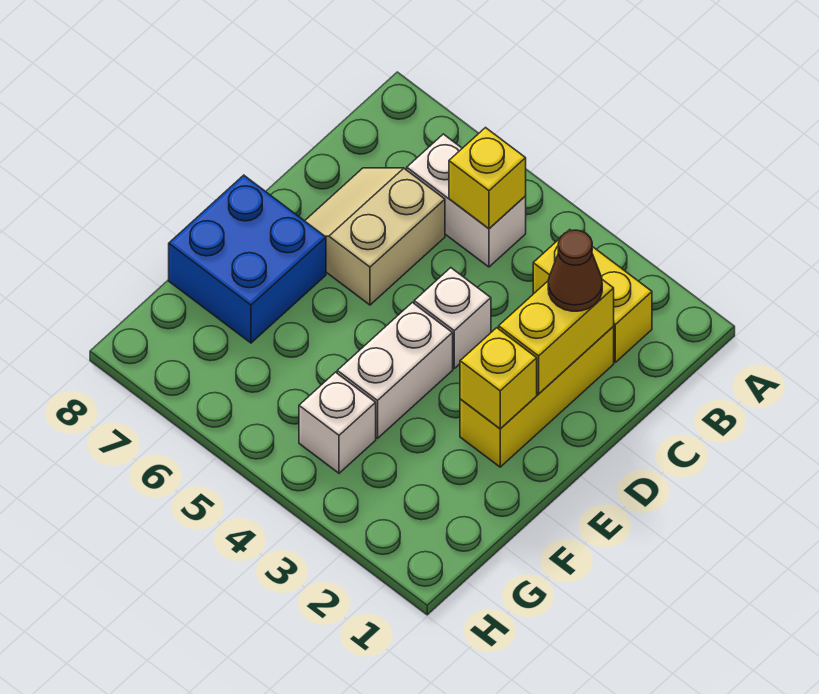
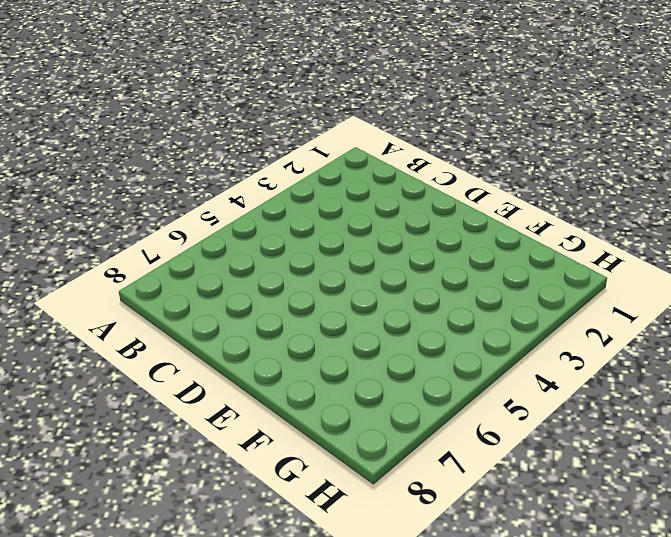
none -> yellow 1x2 brick [533,230,652,362]
none -> white 1x2 brick [407,134,526,267]
none -> yellow 1x3 brick [460,327,614,467]

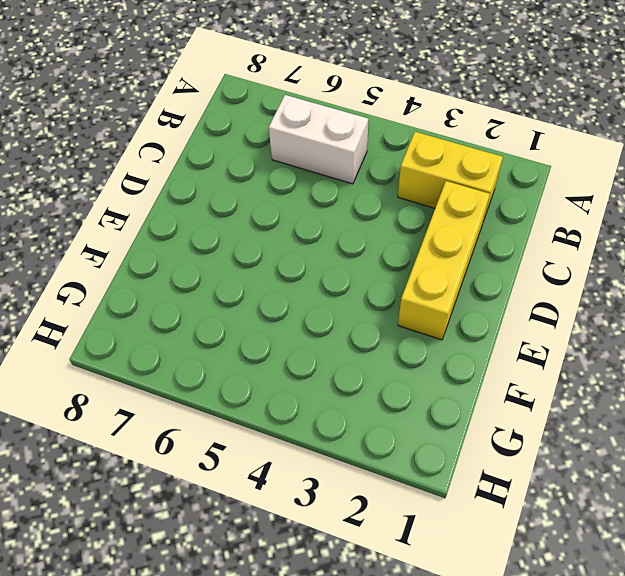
none -> tan 2x2 slope [305,168,445,305]
none -> white 1x1 brick [414,268,491,368]
none -> white 1x2 brick [337,302,453,438]

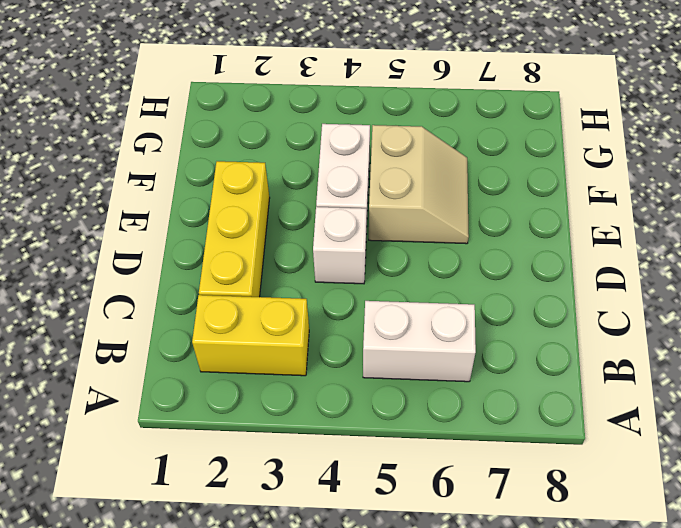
tan 2x2 slope [369,125,469,244] -> tan 2x2 slope moved to [305,168,445,305]
none -> blue 2x2 brick [169,175,326,343]
none -> white 1x1 brick [299,372,376,473]
none -> yellow 1x1 brick [449,128,526,229]

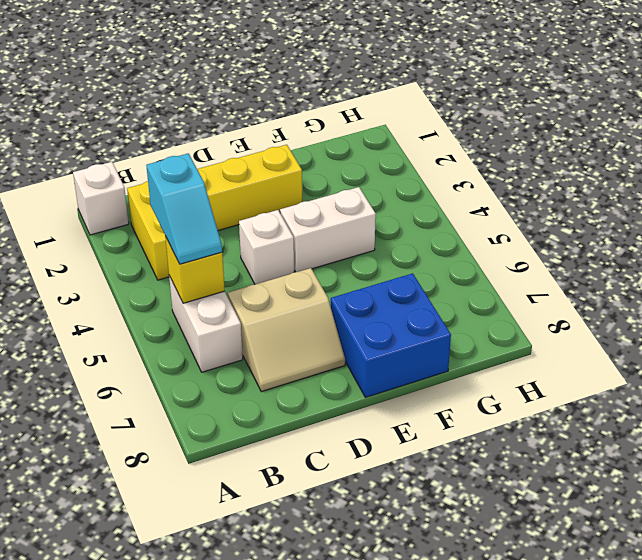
white 1x1 brick [73,162,129,235] -> white 1x1 brick moved to [299,372,376,473]
cyan 1x2 slope [146,153,222,264] -> none
none -> yellow 1x2 brick [499,280,614,394]
none -> yellow 1x1 brick [460,328,537,429]
none -> brown 1x1 cone [548,230,602,311]

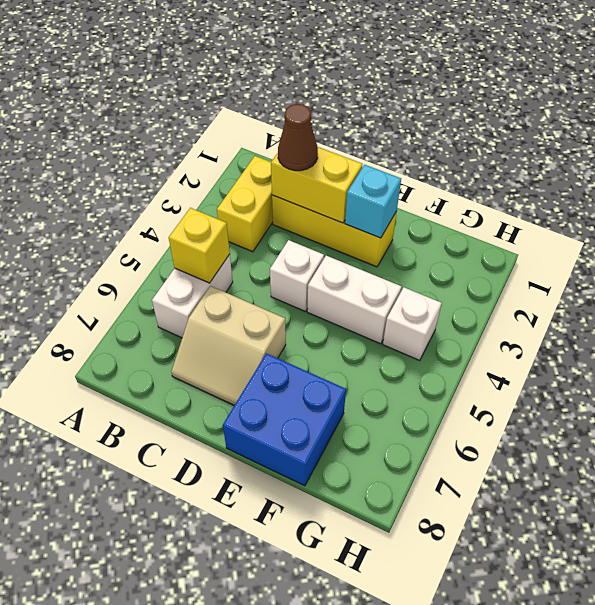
cyan 1x1 brick [345,165,401,238] -> yellow 1x1 brick [460,328,537,429]

